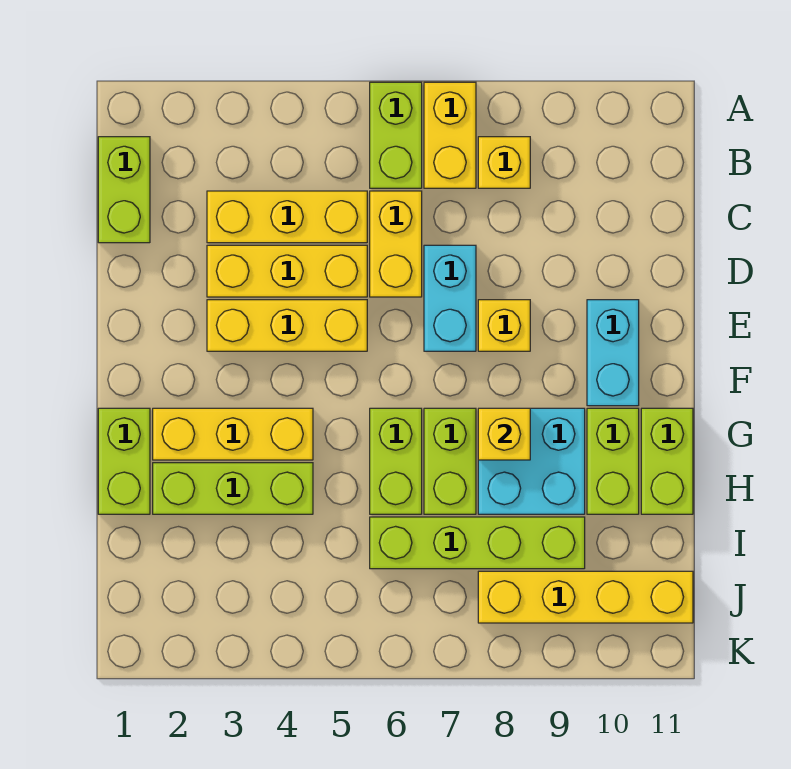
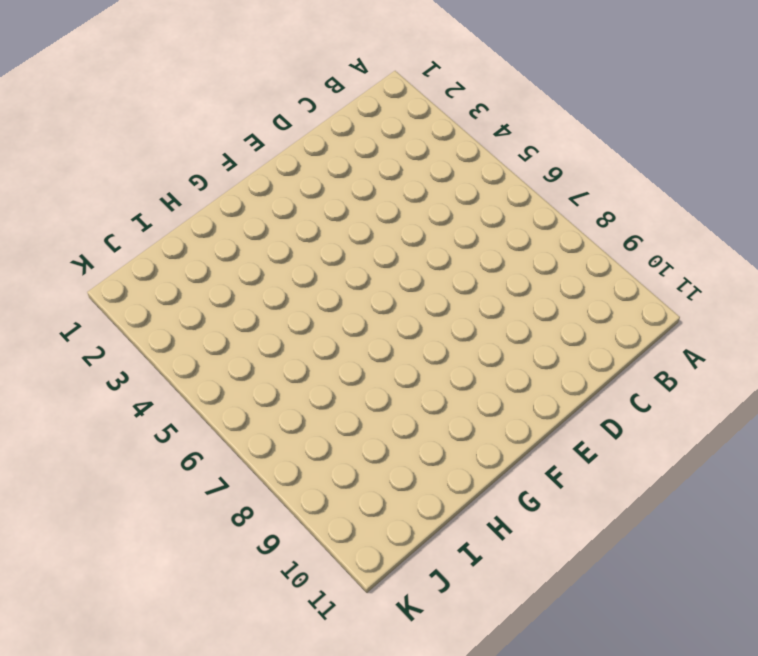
none -> lime 1x2 brick [370,82,422,188]
none -> yellow 1x2 brick [424,82,476,188]
none -> lime 1x2 brick [98,137,150,243]

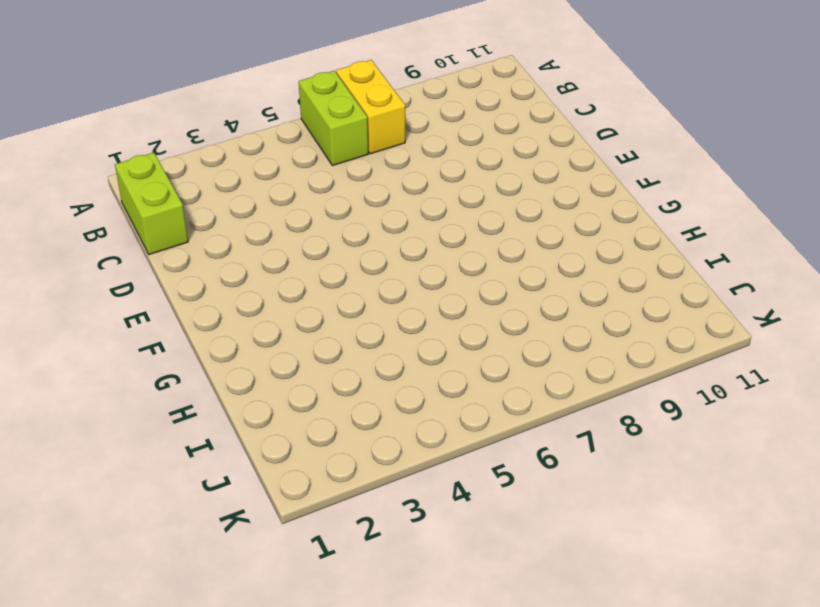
none -> yellow 1x1 brick [478,137,530,188]
none -> yellow 1x3 brick [207,191,367,243]
none -> yellow 1x2 brick [370,191,422,297]

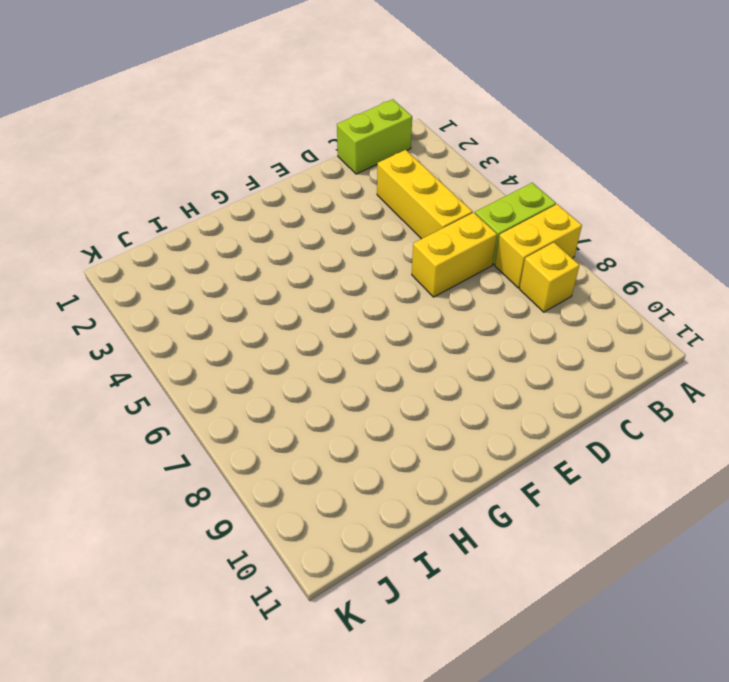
none -> yellow 1x3 brick [207,245,367,297]
none -> cyan 1x2 brick [424,245,476,351]
none -> yellow 1x3 brick [207,300,367,351]

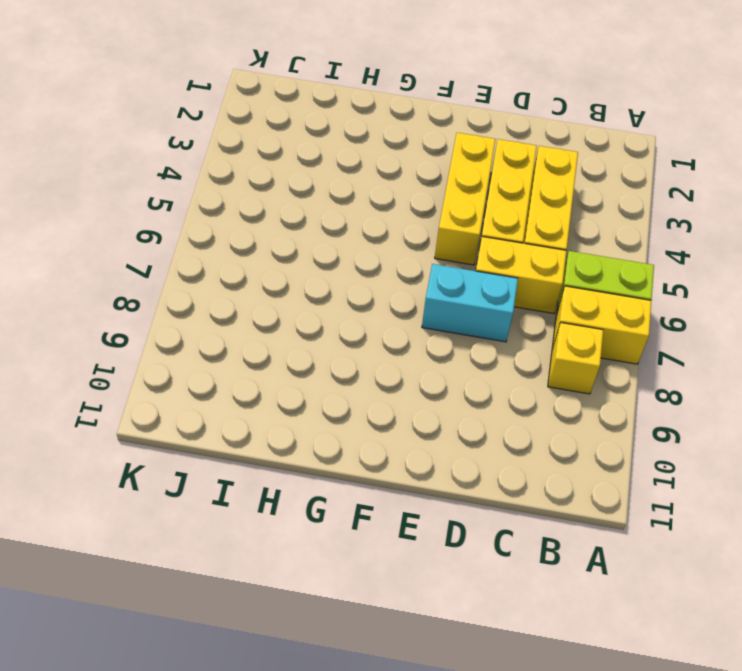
none -> lime 1x2 brick [98,137,150,243]
none -> yellow 1x1 brick [478,300,530,351]
none -> cyan 1x2 brick [587,300,639,406]

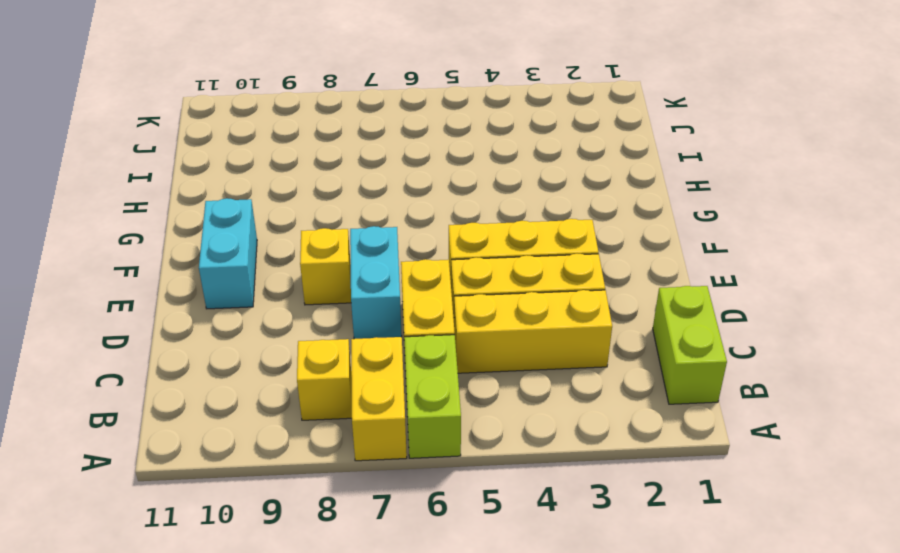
none -> lime 1x2 brick [98,408,150,514]
none -> yellow 1x3 brick [153,408,313,460]
none -> lime 1x2 brick [370,408,422,514]

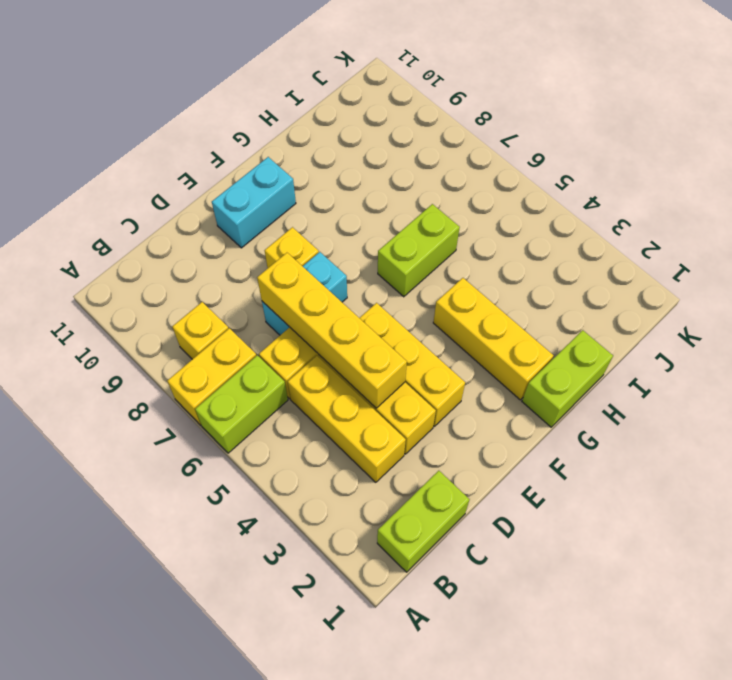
yellow 1x4 brick [257,253,407,408] -> yellow 1x4 brick moved to [478,571,693,623]
none -> lime 1x2 brick [424,408,476,514]
none -> cyan 2x2 brick [478,408,585,514]
none -> lime 1x2 brick [587,408,639,514]

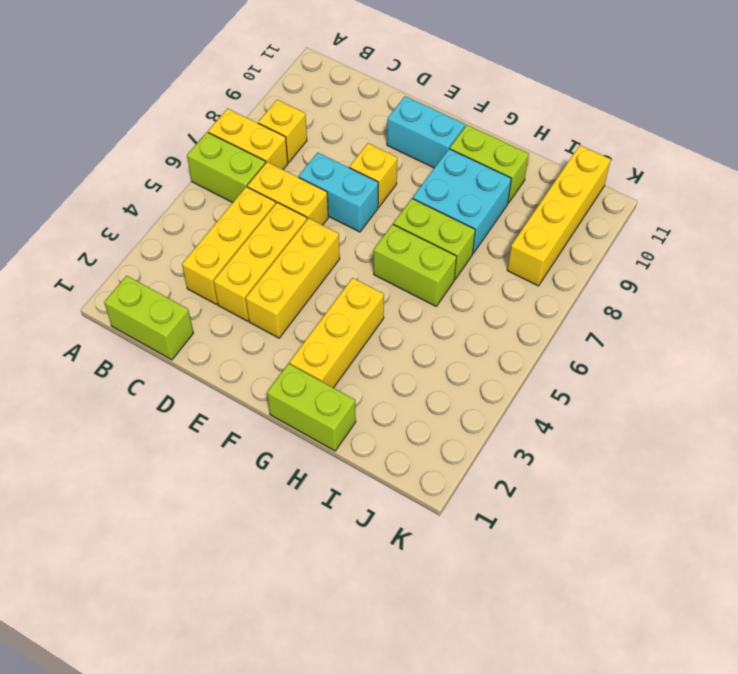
none -> lime 1x2 brick [641,408,693,514]
none -> lime 1x3 brick [153,463,313,514]
none -> lime 1x4 brick [370,517,585,569]

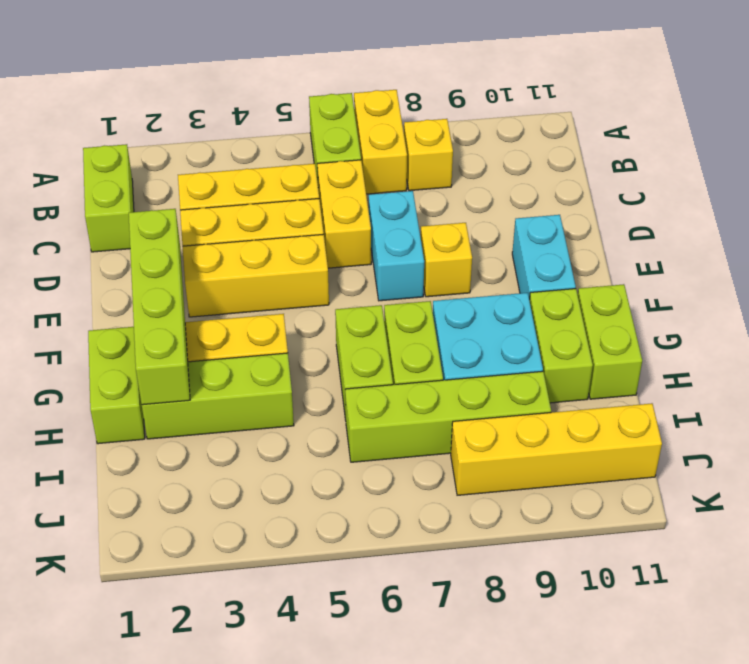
lime 1x4 brick [129,209,190,405] -> none
none -> yellow 1x1 brick [478,408,530,460]

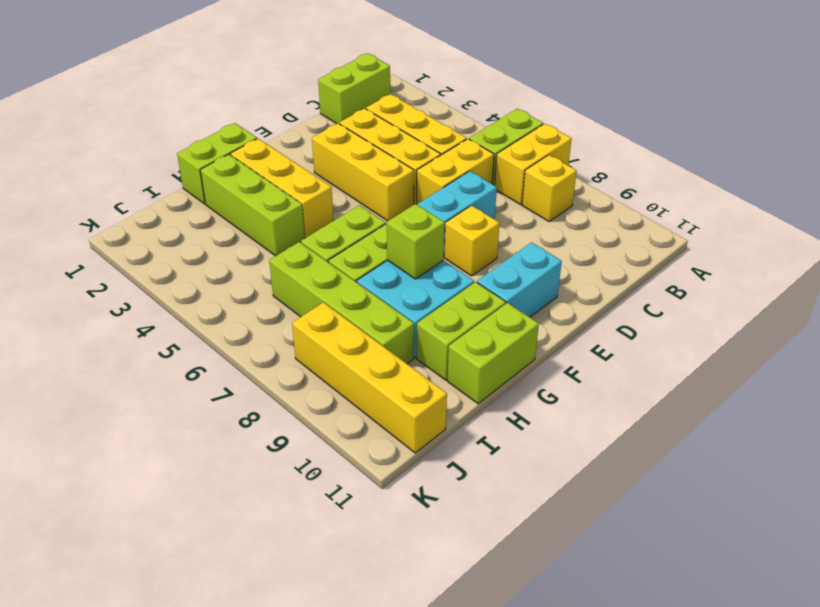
lime 1x1 brick [387,204,445,279] -> yellow 1x1 brick [478,408,530,460]

